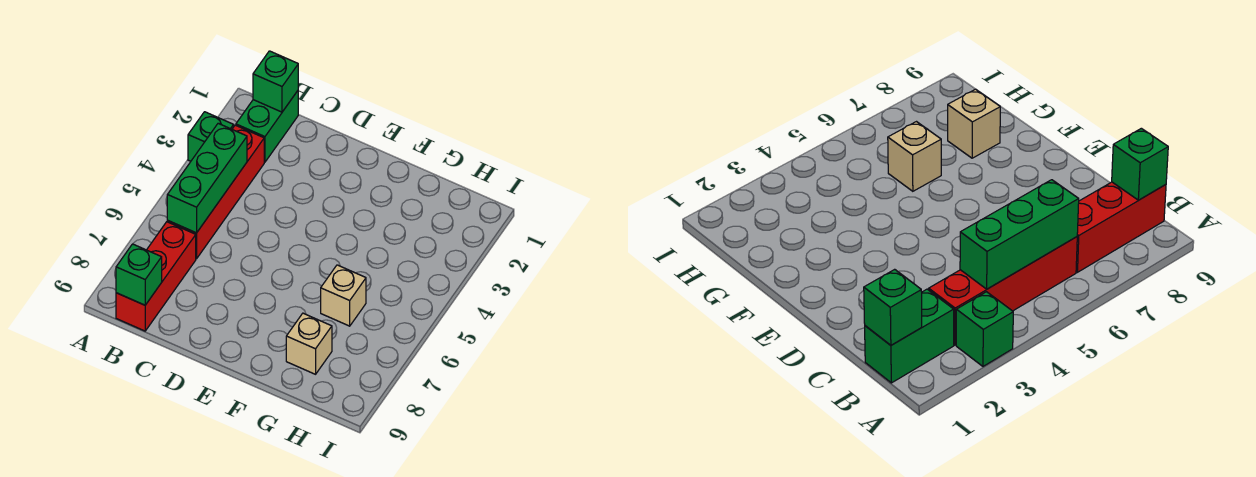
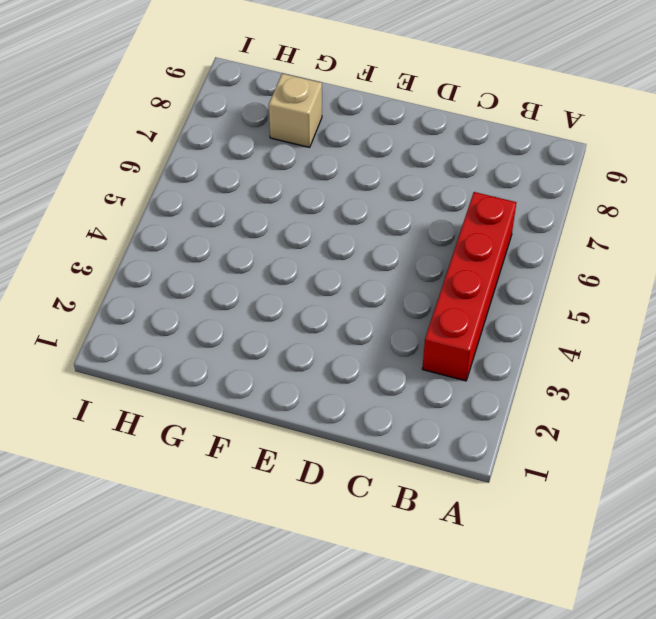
none -> green 1x1 brick [188,112,234,161]
none -> green 1x2 brick [236,91,298,162]

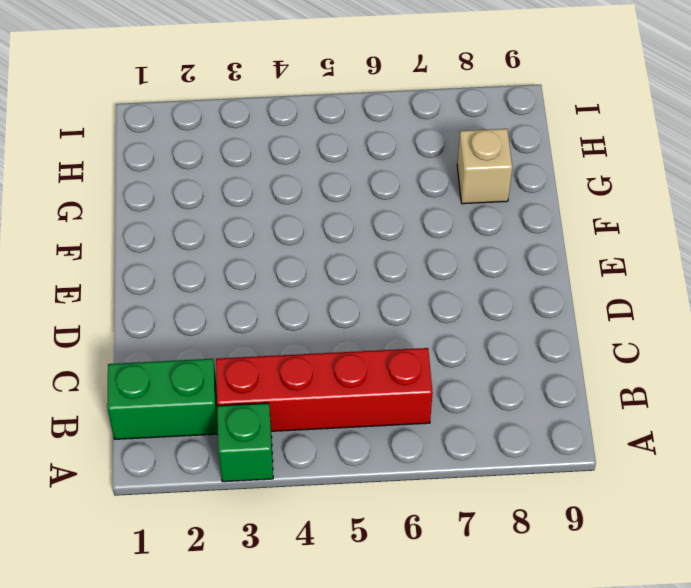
none -> red 1x3 brick [116,222,196,331]
none -> tan 1x1 brick [321,265,366,326]

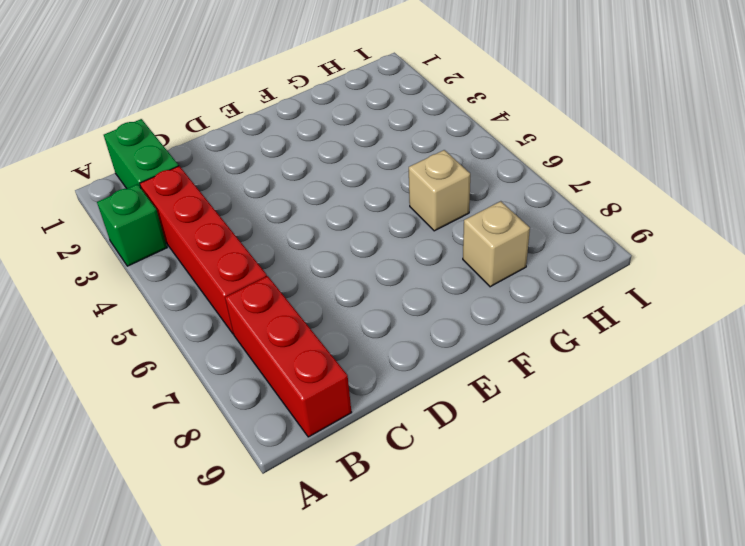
none -> green 1x1 brick [253,51,298,112]
none -> green 1x3 brick [167,123,247,233]

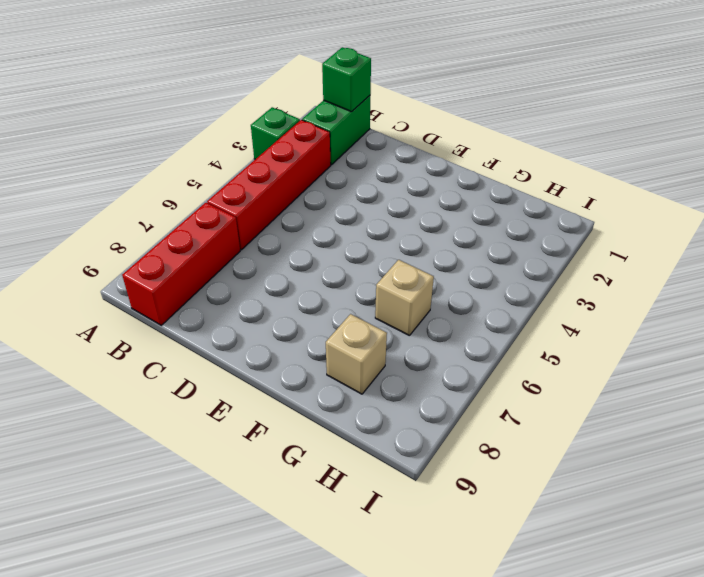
none -> green 1x3 brick [167,123,247,233]
none -> green 1x1 brick [116,244,162,305]

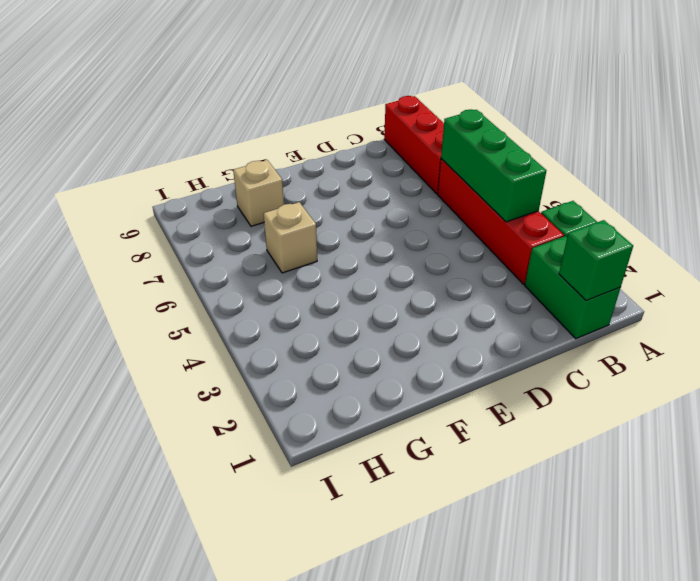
none -> green 1x1 brick [116,244,162,305]

